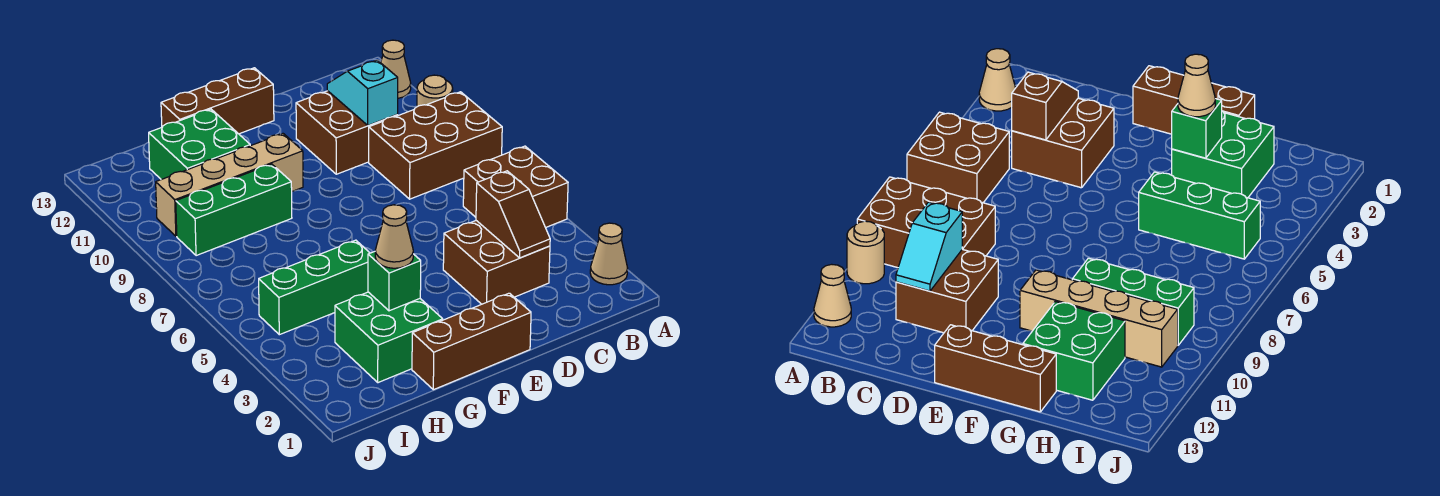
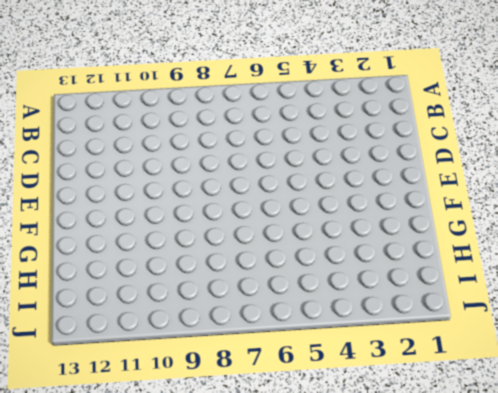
none -> tan 1x1 cone [590,223,628,285]
none -> brown 2x2 brick [463,146,568,228]
none -> brown 2x3 brick [369,92,502,199]

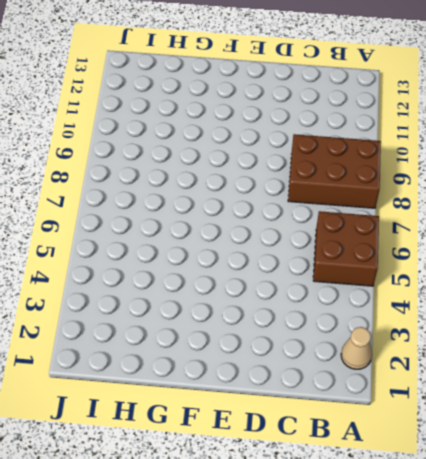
none -> tan 1x1 round brick [417,75,453,107]
none -> tan 1x1 cone [381,40,411,98]
none -> brown 2x2 brick [443,221,550,304]

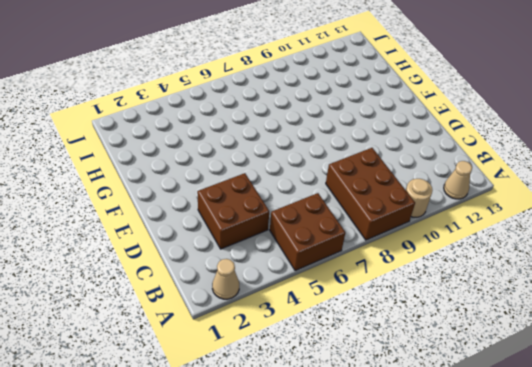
none -> brown 2x2 brick [296,91,398,174]
none -> brown 1x3 brick [412,293,531,390]
none -> brown 1x3 brick [161,68,274,134]

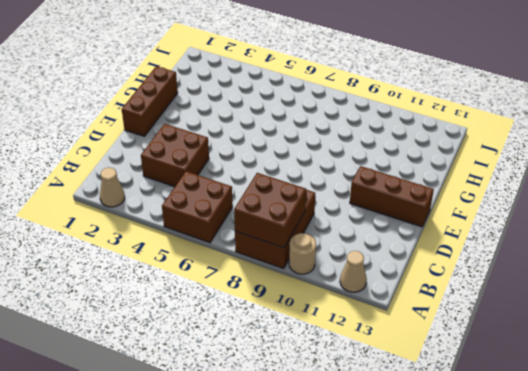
brown 2x2 brick [234,173,306,248] -> brown 2x2 brick moved to [296,91,398,174]
brown 1x3 brick [350,166,434,227] -> brown 1x3 brick turned to [161,68,274,134]
none -> tan 1x4 brick [156,134,303,236]
none -> green 2x2 brick [335,292,443,383]
none -> green 1x3 brick [259,240,370,335]

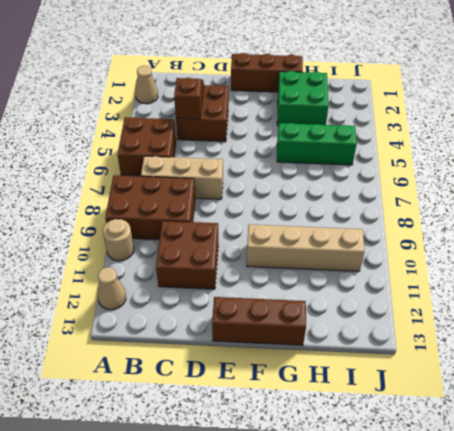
tan 1x3 brick [141,156,223,199] -> none
none -> green 1x3 brick [176,164,292,256]
none -> green 2x2 brick [149,109,250,180]
none -> cyan 1x2 slope [327,60,398,125]

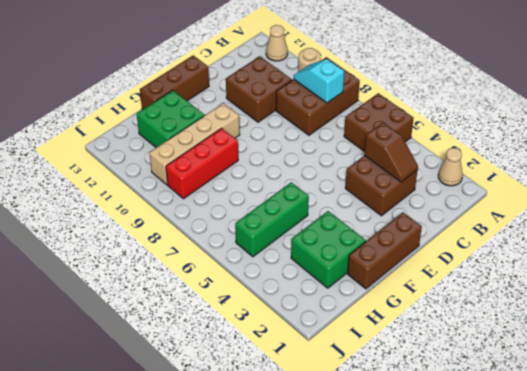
cyan 1x2 slope [294,59,344,103] -> cyan 1x2 slope moved to [327,60,398,125]
red 1x3 brick [166,128,238,199] -> green 1x3 brick [176,164,292,256]
none -> green 1x1 brick [368,252,421,311]
none -> tan 1x1 cone [375,205,413,268]

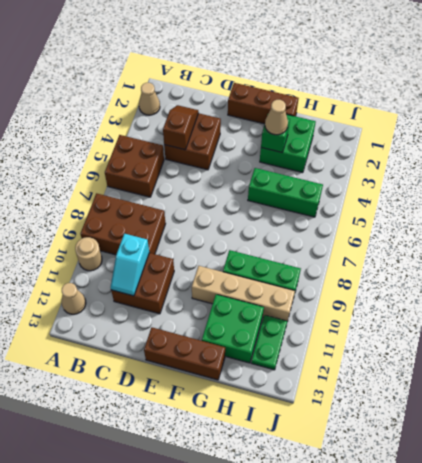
green 1x2 plate [251,315,287,370] -> none

